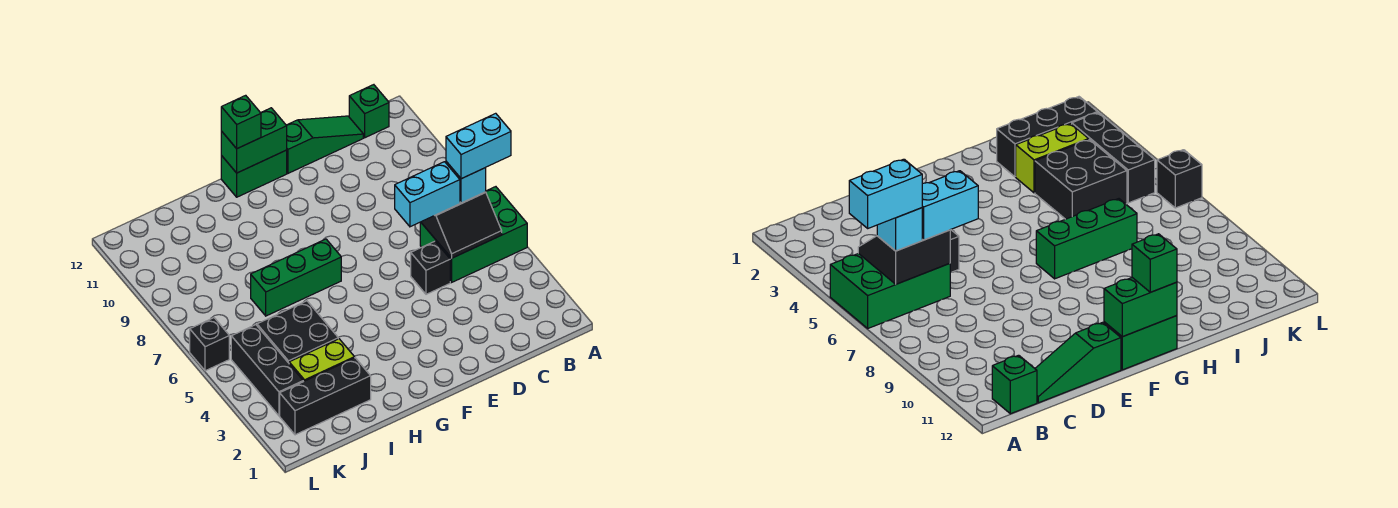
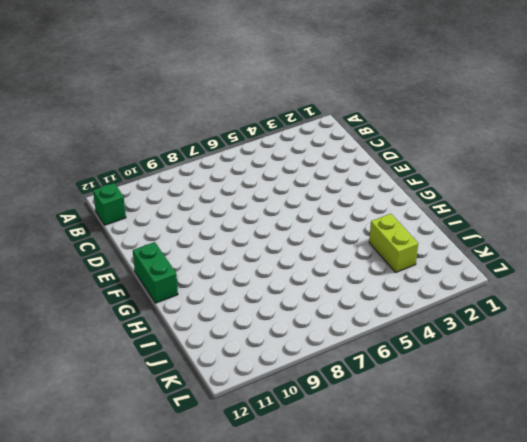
none -> green 2x3 brick [420,187,527,282]
none -> green 1x3 slope [286,116,363,173]
none -> black 1x1 brick [411,241,450,294]

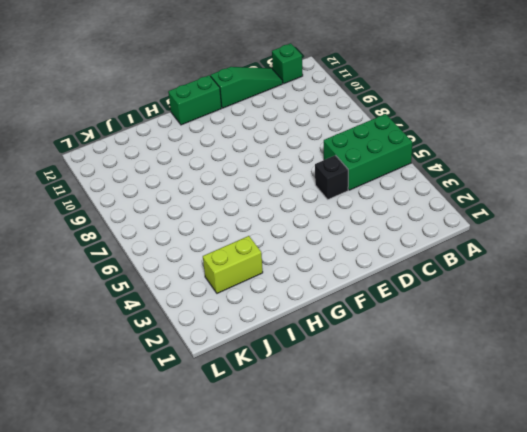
none -> green 1x3 brick [251,239,341,316]
none -> black 1x3 brick [280,358,371,435]
none -> black 2x2 brick [257,301,338,363]

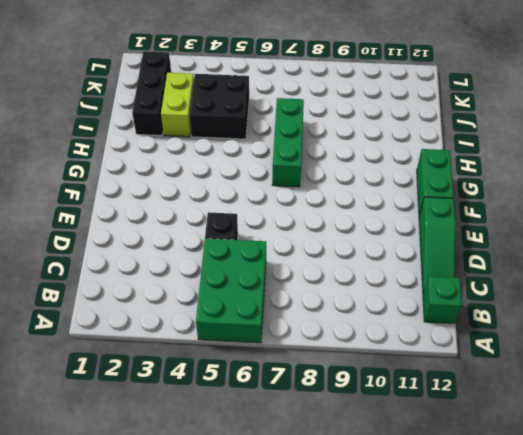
none -> black 1x3 brick [231,325,303,416]
none -> black 1x1 brick [190,318,229,371]
none -> black 2x2 slope [421,192,502,258]

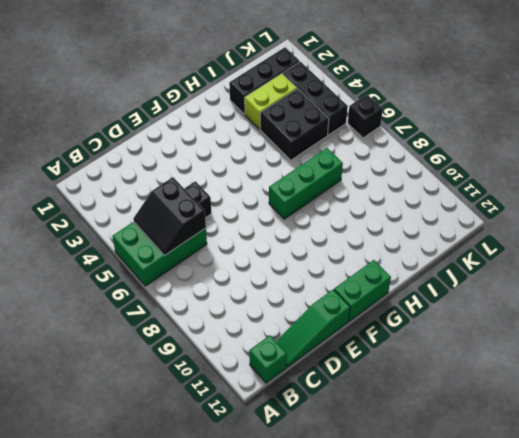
black 2x2 slope [133,177,206,256] -> black 2x2 slope turned to [421,192,502,258]
none -> green 1x2 brick [221,108,287,173]
none -> cyan 1x1 brick [446,162,486,203]
none -> cyan 1x2 brick [395,162,460,227]

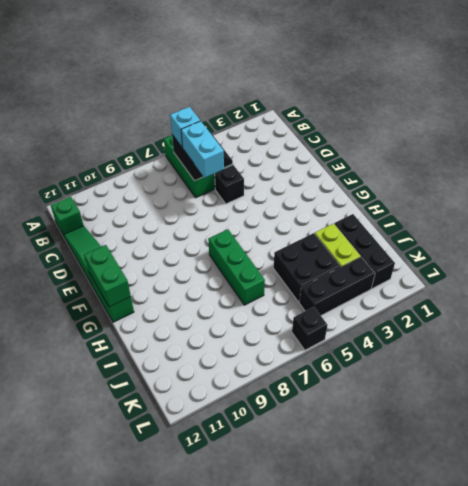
none -> green 1x1 brick [221,95,261,149]
none -> cyan 1x2 brick [446,113,511,179]

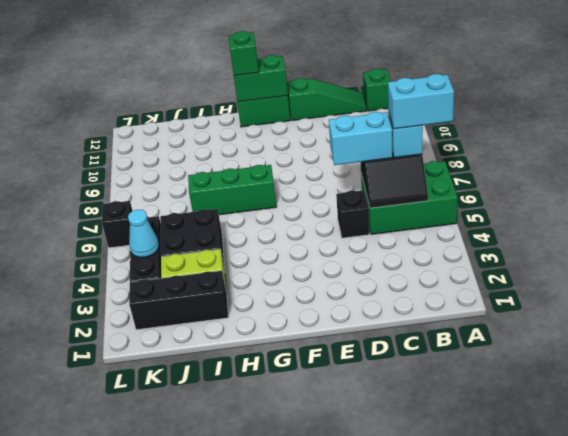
cyan 1x1 cone [128,210,159,257] -> none

